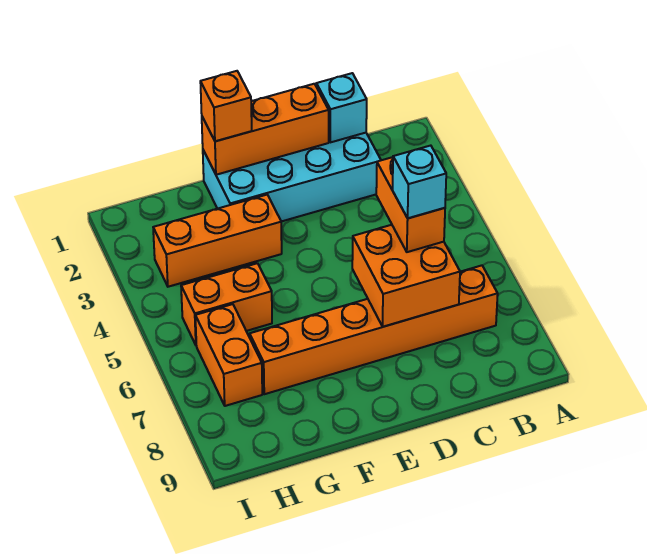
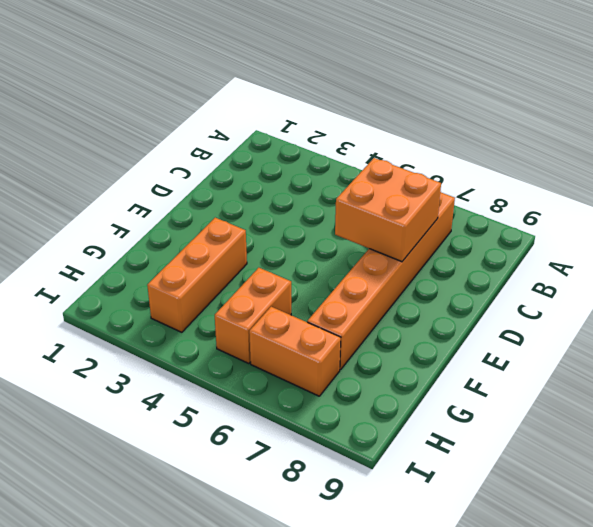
none -> cyan 2x4 brick [203,133,381,222]
none -> cyan 1x1 brick [316,73,367,142]

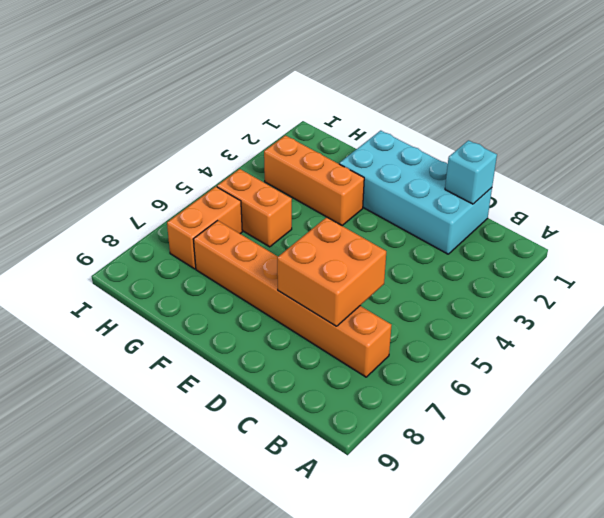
none -> orange 1x3 brick [202,84,329,175]
none -> orange 1x2 brick [376,157,445,252]

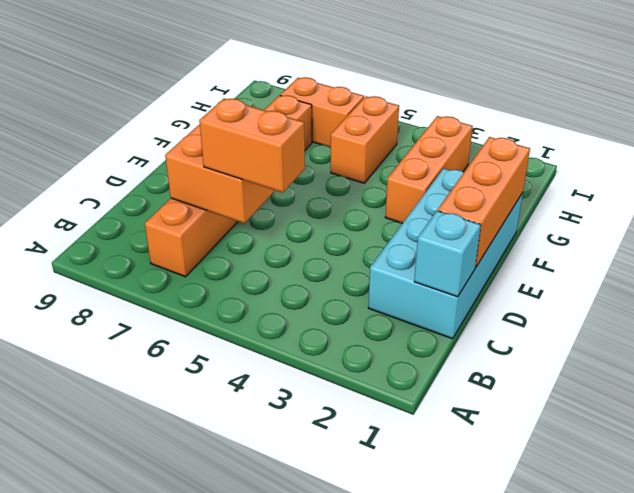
none -> orange 1x1 brick [200,71,252,141]
none -> cyan 1x1 brick [393,146,446,218]

